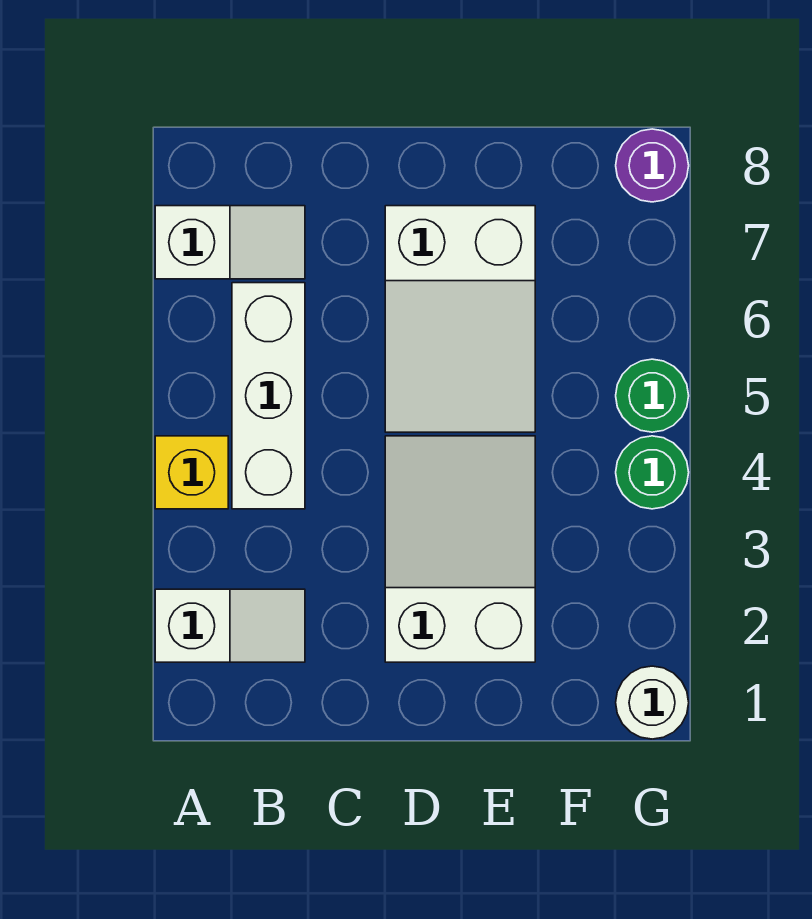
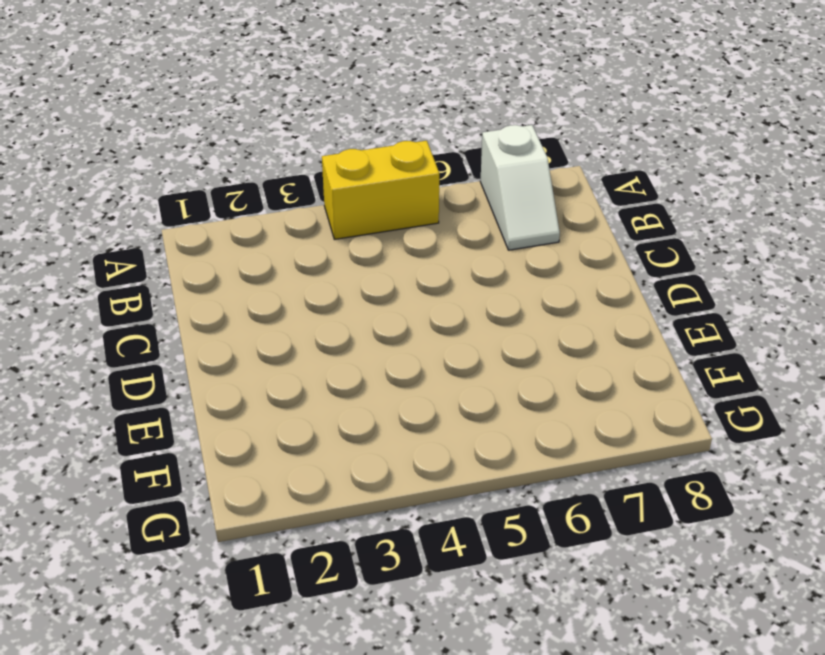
yellow 1x2 brick [322,141,439,239] -> yellow 1x1 brick [155,436,228,509]
none -> white 1x2 slope [155,589,305,662]
none -> white 1x3 brick [232,283,305,509]

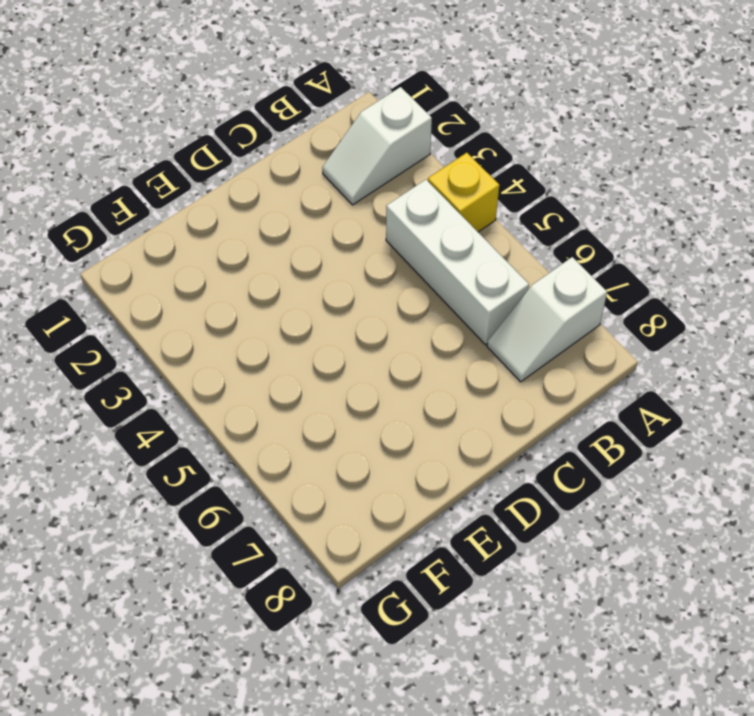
none -> white 2x3 slope [385,436,535,662]
none -> white 2x3 slope [385,206,535,432]

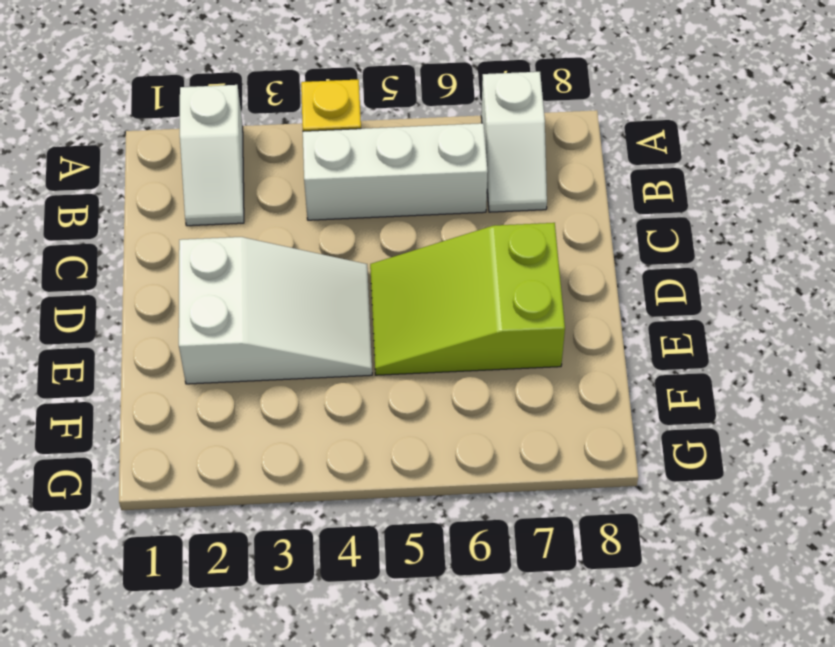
lime 2x3 slope [370,223,565,375] -> white 2x3 slope [385,206,535,432]
none -> white 1x1 round brick [616,666,689,739]
none -> green 1x1 round brick [616,436,689,509]

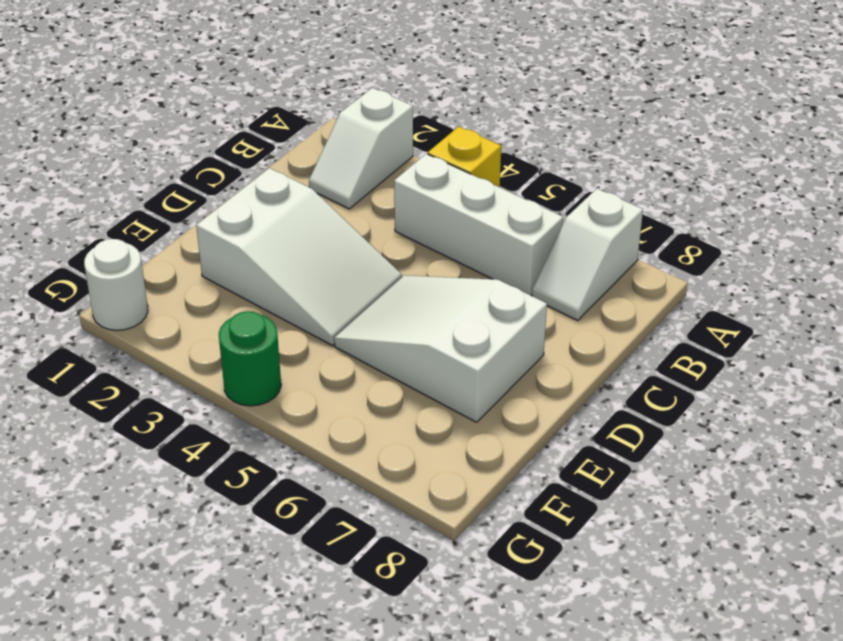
none -> green 1x1 round brick [616,359,689,432]
none -> purple 1x1 round brick [616,129,689,202]

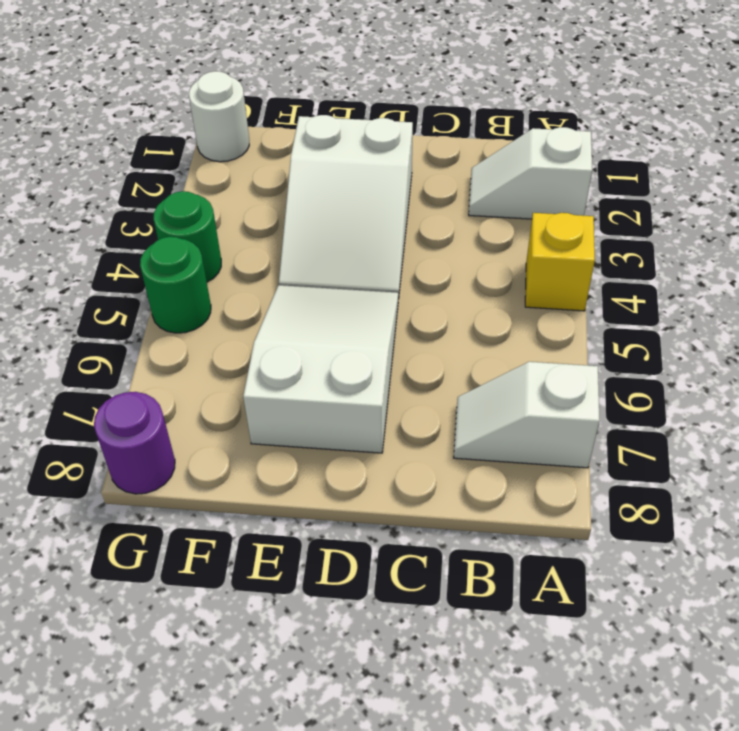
none -> white 1x3 brick [232,283,305,509]

